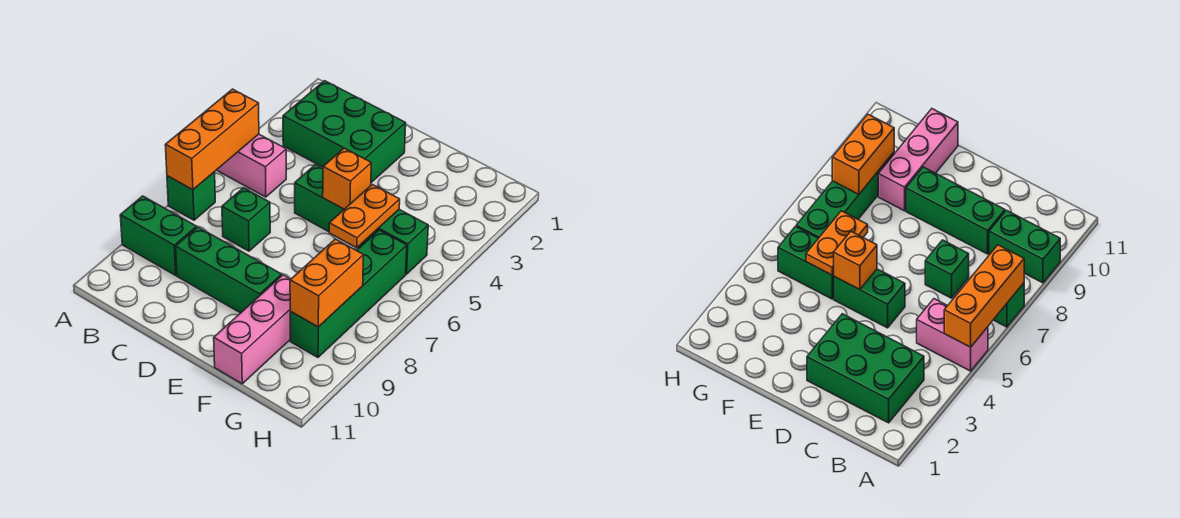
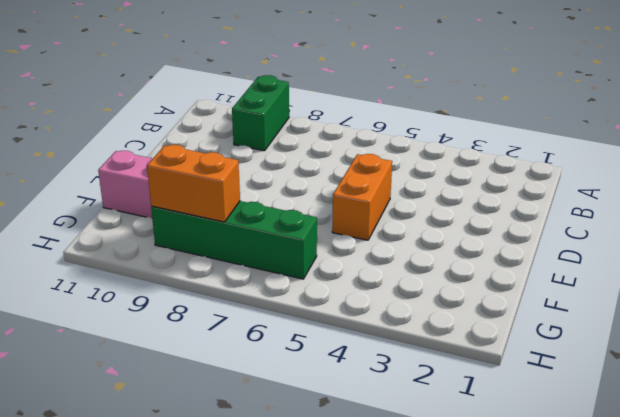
orange 1x2 brick [332,154,392,240] -> green 1x2 brick [295,165,344,232]
none -> pink 1x2 brick [217,134,286,197]
none -> green 1x1 brick [167,172,215,220]
none -> green 2x3 brick [283,81,406,182]

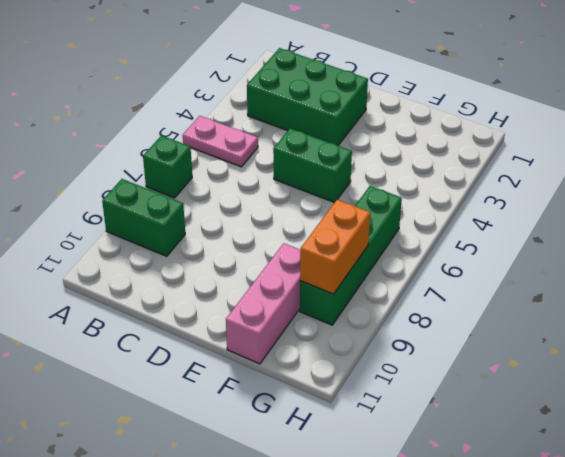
pink 1x2 plate [183,116,258,167] -> pink 1x2 brick [217,134,286,197]
none -> green 1x1 brick [222,188,270,251]
none -> green 1x3 brick [176,227,282,313]
none -> green 1x2 brick [357,209,428,274]

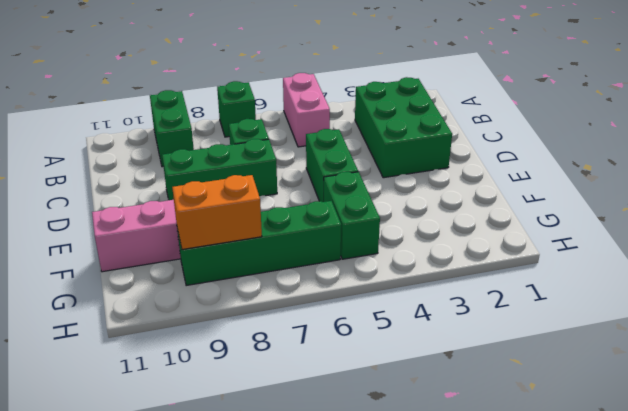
green 1x3 brick [162,139,277,200] -> green 1x3 brick turned to [176,227,282,313]
none -> orange 1x3 brick [166,89,259,190]
none -> orange 1x1 brick [323,148,371,209]
none -> orange 1x2 plate [329,184,400,248]

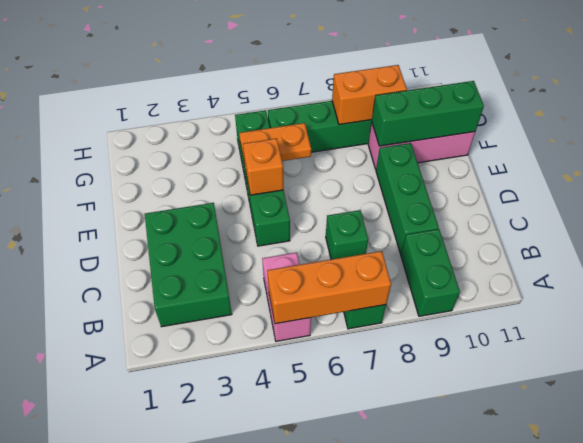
green 1x3 brick [372,81,484,146] -> none

